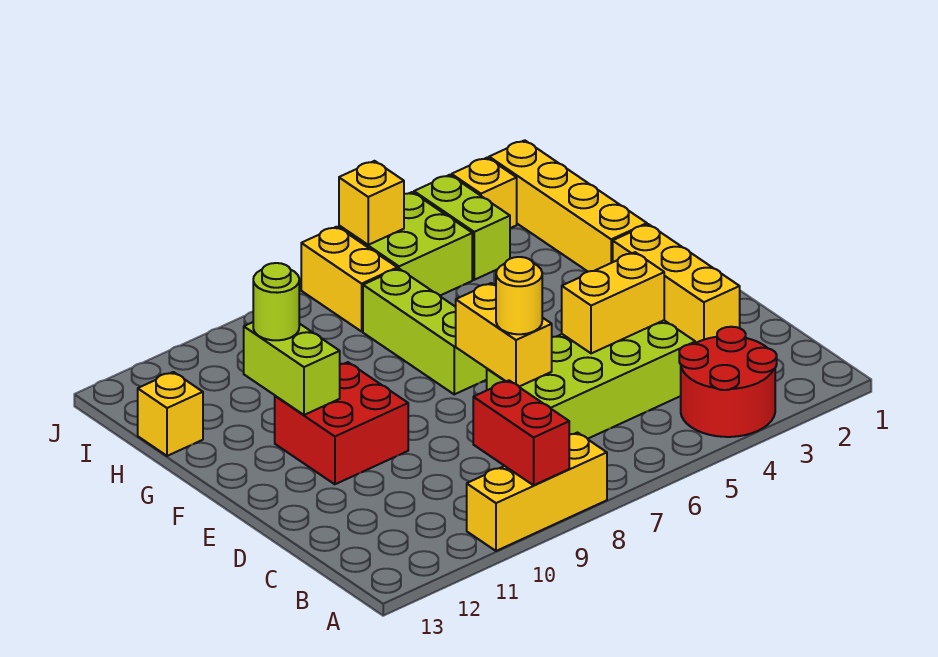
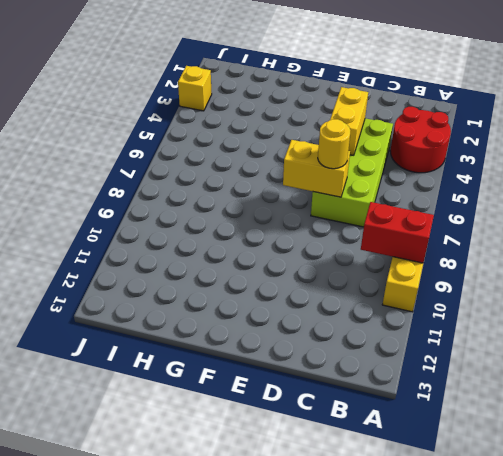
none -> yellow 1x3 brick [613,224,740,343]
none -> red 2x2 brick [275,362,408,484]
none -> lime 1x3 brick [363,269,487,394]

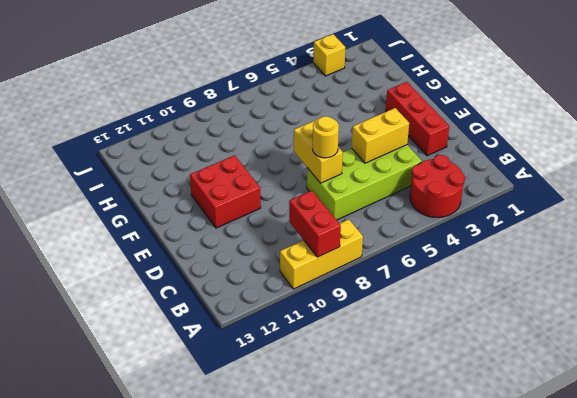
red 1x3 brick [386,82,449,156] -> yellow 1x3 brick [613,224,740,343]
none -> lime 1x3 brick [363,269,487,394]
none -> yellow 1x4 brick [489,140,647,272]
none -> yellow 1x1 brick [138,372,203,456]

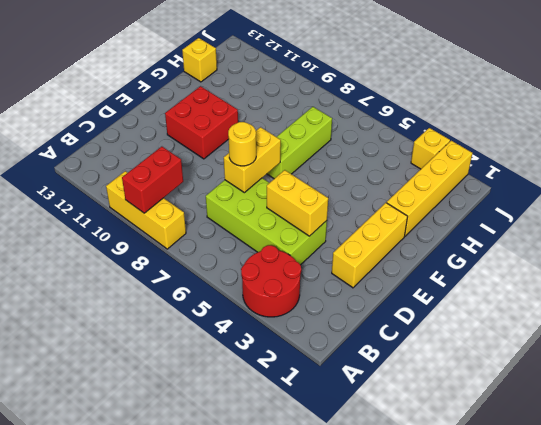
none -> lime 1x2 brick [414,175,510,280]
none -> lime 2x2 brick [339,192,472,295]
none -> yellow 1x2 brick [301,227,397,331]

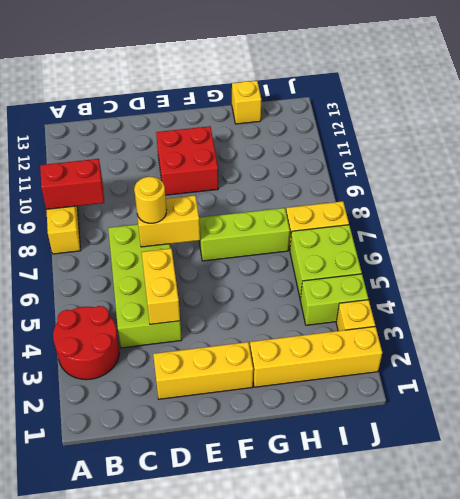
none -> lime 1x2 brick [244,322,340,415]
none -> yellow 1x1 brick [339,161,404,245]
none -> lime 1x1 round brick [253,263,299,340]

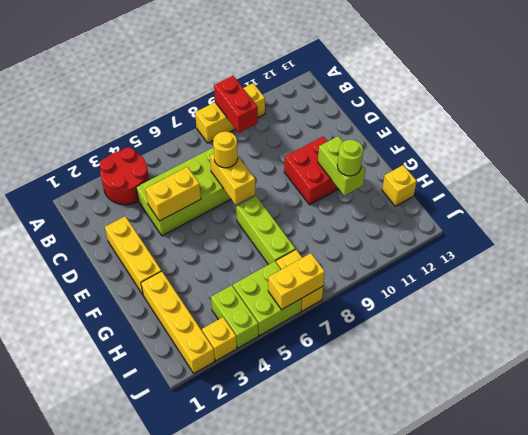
yellow 1x2 brick [268,253,325,310] -> yellow 1x1 brick [339,161,404,245]

